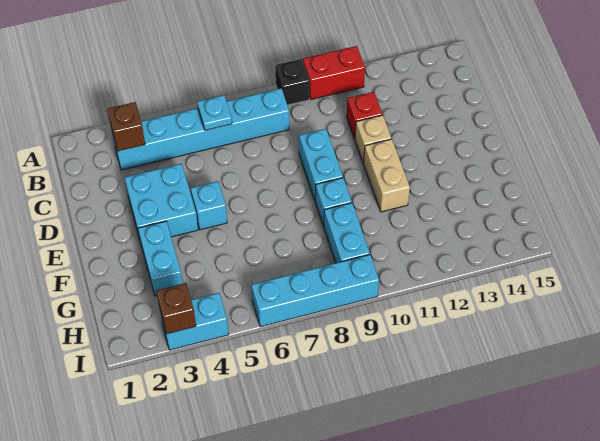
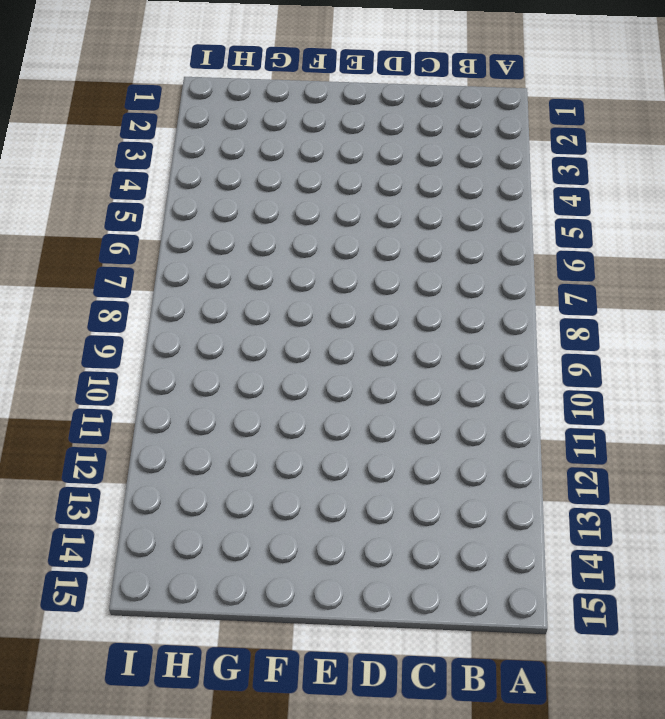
none -> black 1x1 brick [275,59,309,105]
none -> red 1x2 brick [303,46,365,100]
none -> cyan 1x6 brick [112,88,289,170]

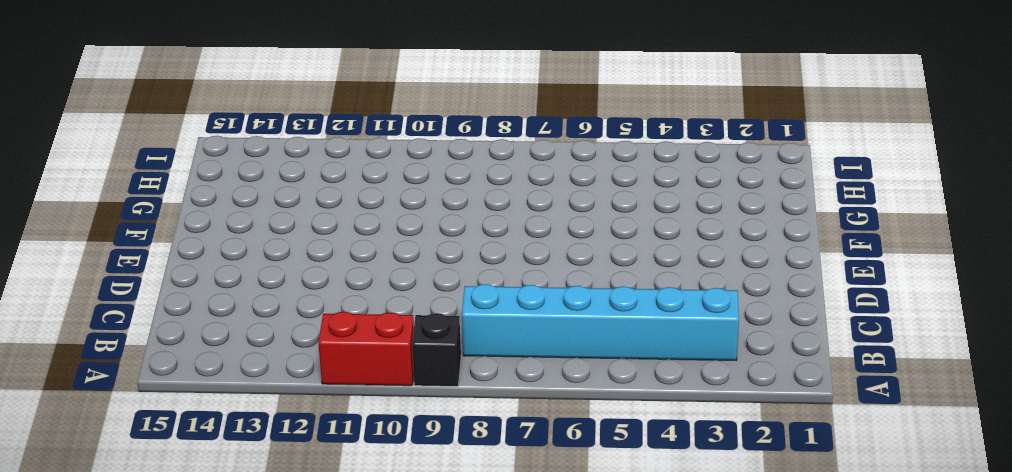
none -> red 1x1 brick [347,92,383,139]
none -> cyan 2x2 brick [125,164,198,239]
none -> cyan 1x2 brick [299,129,343,200]

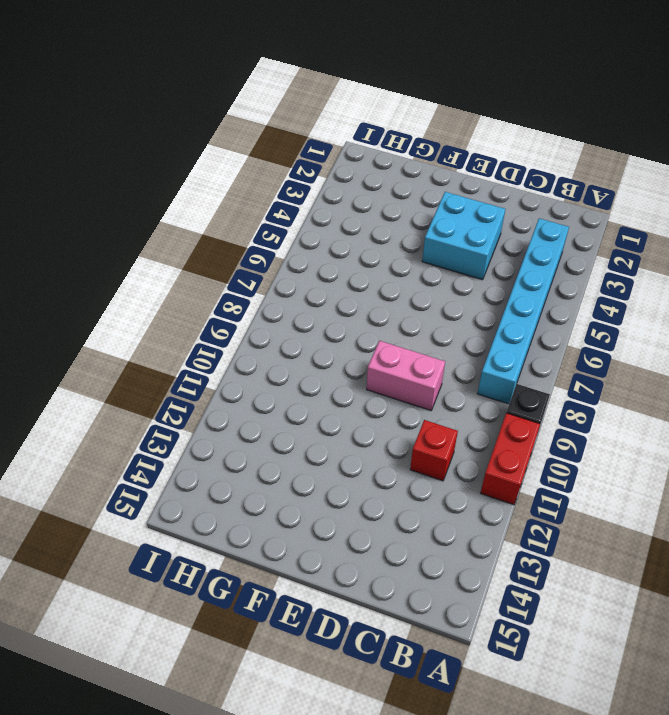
pink 1x2 brick [367,341,445,410] -> cyan 1x2 brick [299,129,343,200]
none -> tan 1x1 brick [355,115,392,163]
none -> cyan 1x1 brick [191,181,227,230]
none -> tan 1x2 brick [364,139,410,212]

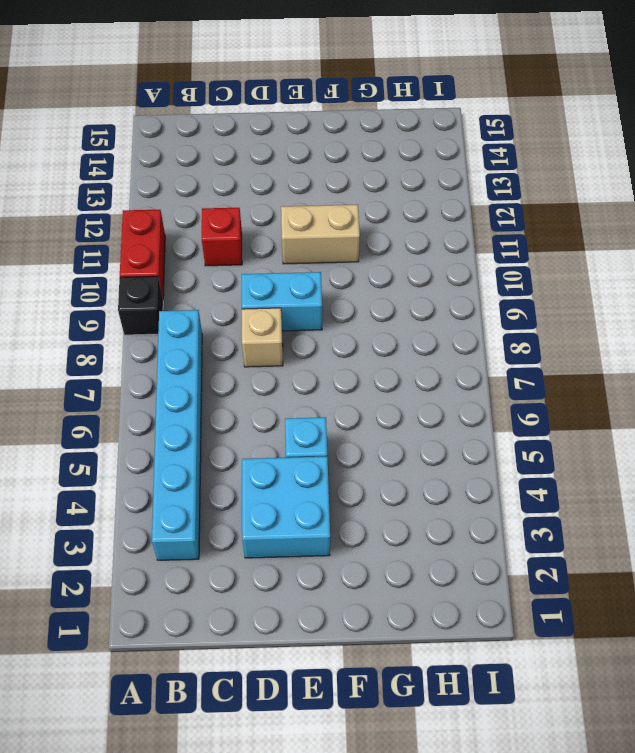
tan 1x1 brick [242,308,283,367] -> tan 1x1 brick moved to [355,115,392,163]
none -> cyan 1x2 brick [138,221,183,296]
none -> cyan 1x1 brick [315,178,352,226]
none -> cyan 1x2 brick [324,203,370,263]

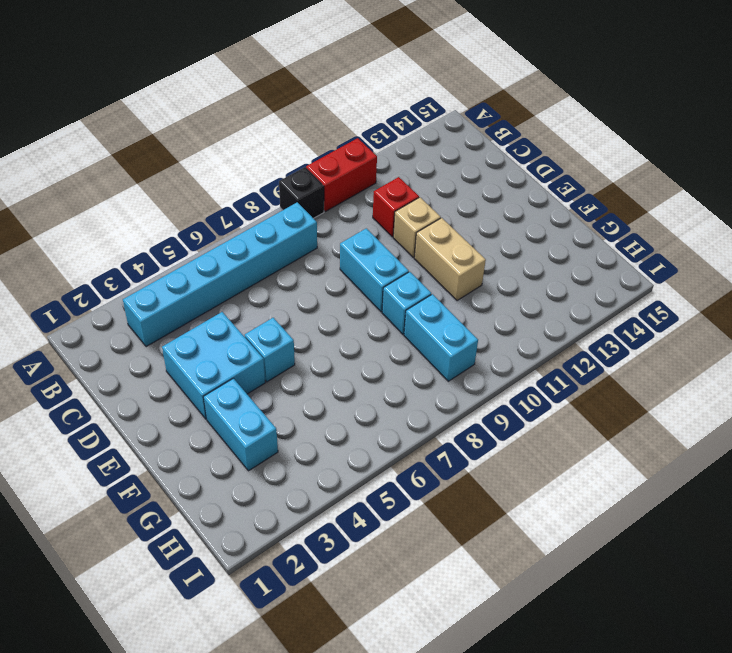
none -> cyan 1x2 brick [160,293,229,350]
none -> cyan 1x4 brick [252,255,379,327]
none -> brown 1x1 brick [108,102,145,151]

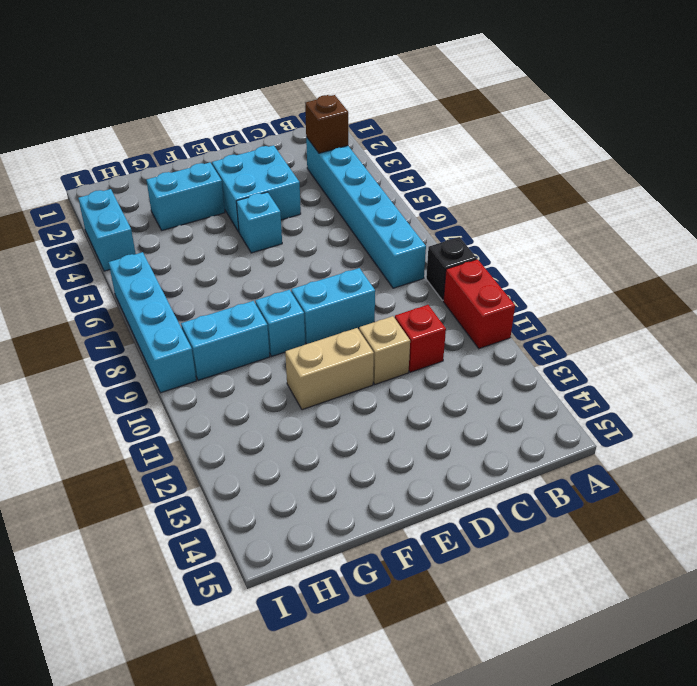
none -> cyan 1x1 plate [197,95,232,130]
none -> brown 1x1 brick [157,283,196,334]

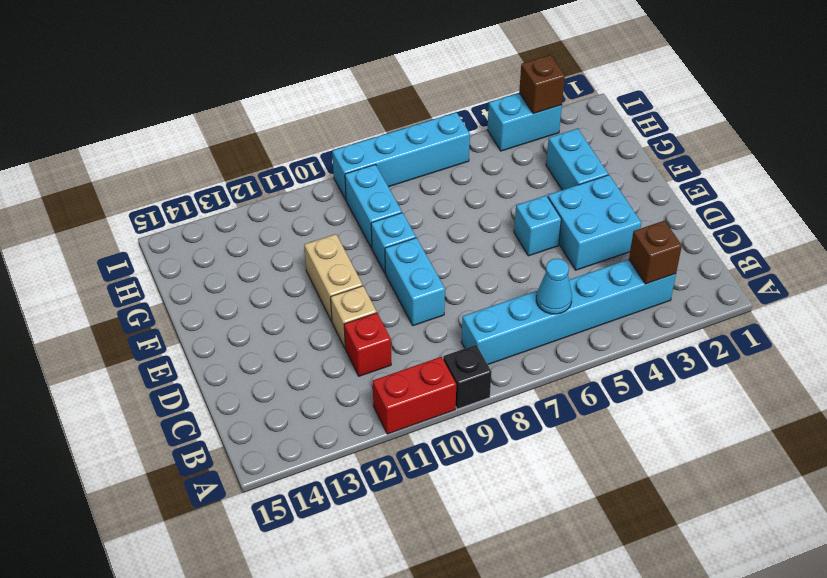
cyan 1x1 cone [536,259,572,314] -> cyan 1x1 plate [197,95,232,130]

